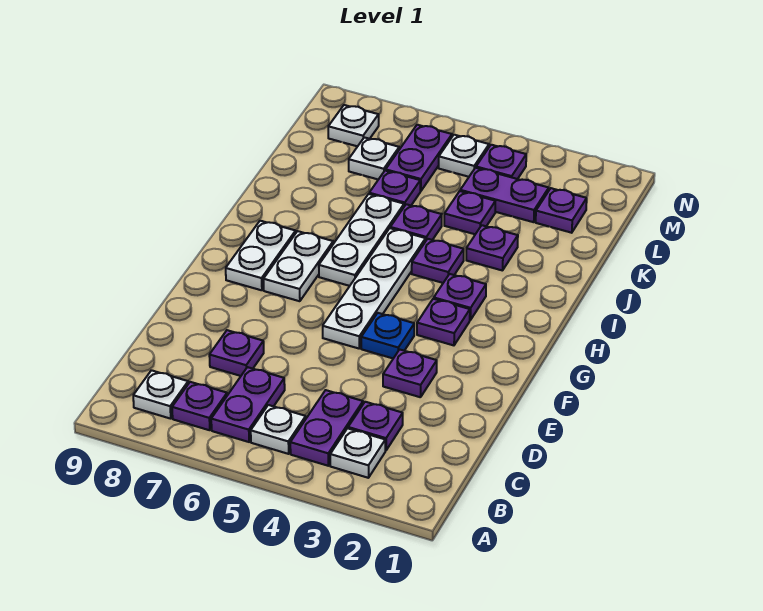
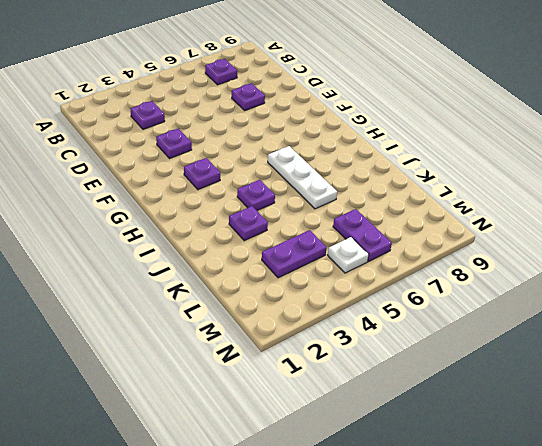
none -> white 1x1 plate [330,428,385,478]
none -> purple 1x2 plate [290,390,363,466]
none -> white 1x1 plate [251,405,306,454]

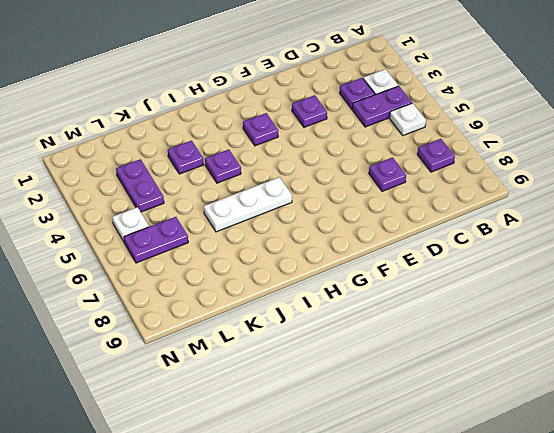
none -> purple 1x2 plate [211,367,285,442]
none -> white 1x1 plate [133,370,188,419]
none -> blue 1x1 plate [361,313,414,358]

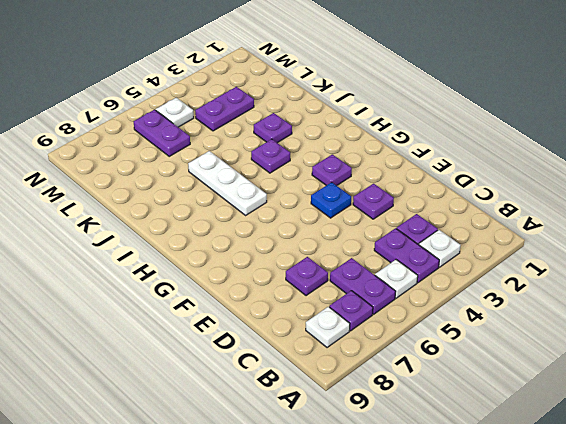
none -> white 1x4 plate [323,228,426,348]
none -> white 1x2 plate [263,231,333,301]
none -> white 1x2 plate [226,221,296,290]

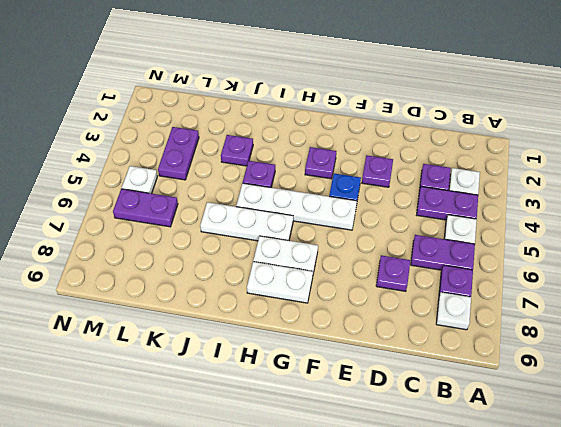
none -> purple 1x1 plate [434,274,486,320]
none -> purple 1x1 plate [390,204,442,240]
none -> purple 1x1 plate [444,191,495,234]

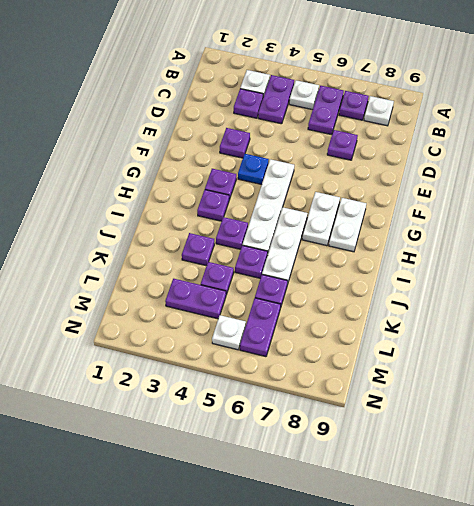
none -> purple 1x1 plate [536,188,587,233]
none -> white 1x1 plate [349,137,399,180]
none -> purple 1x1 plate [476,145,526,179]

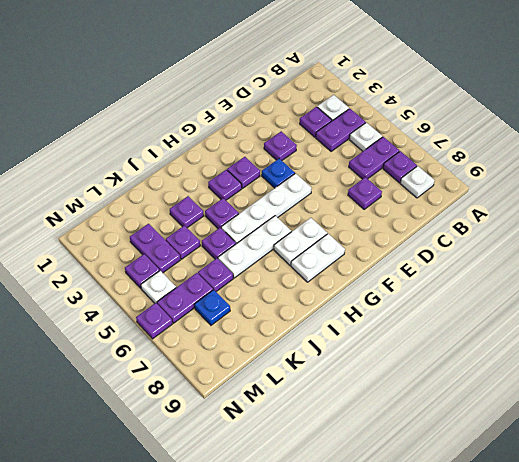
blue 1x1 plate [194,290,230,325] -> white 1x1 plate [349,137,399,180]
purple 1x1 plate [136,303,172,339] -> purple 1x1 plate moved to [536,188,587,233]
none -> white 1x1 plate [328,105,379,146]

